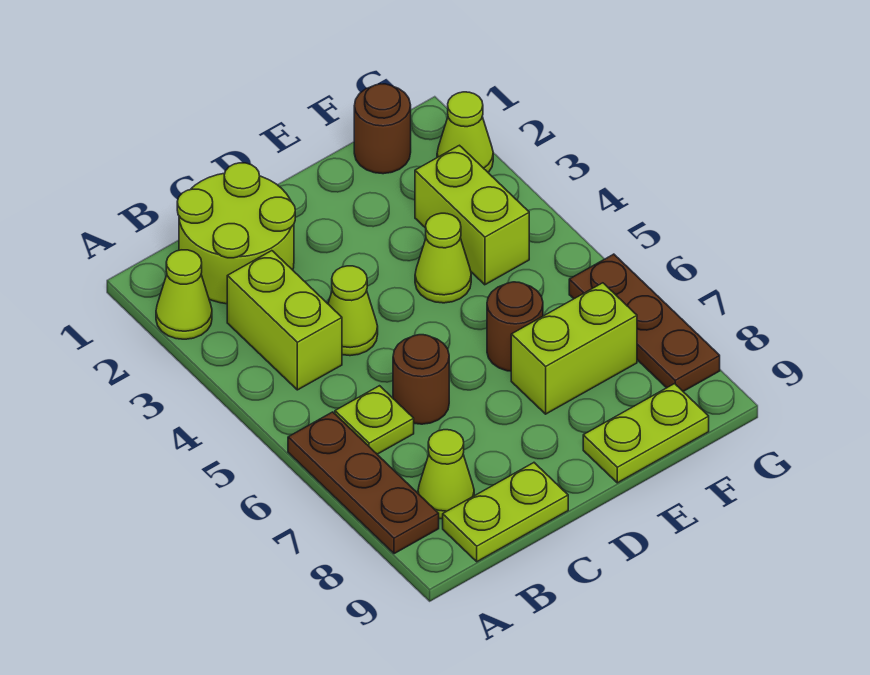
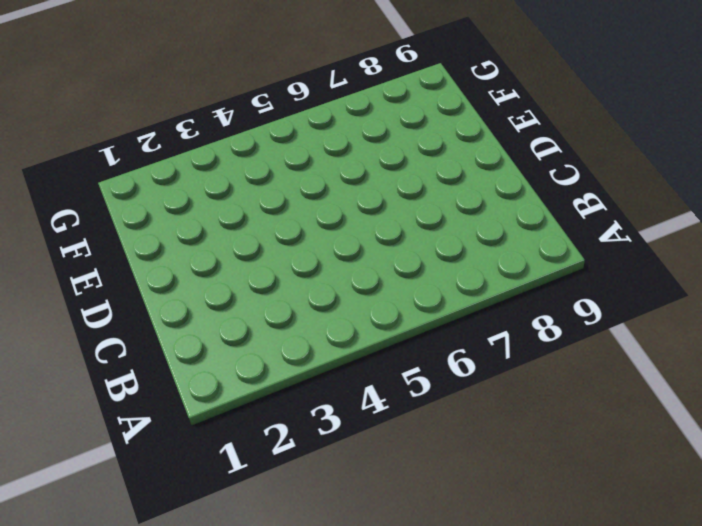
none -> lime 1x1 cone [156,250,212,339]
none -> brown 1x3 plate [288,412,439,554]
none -> lime 2x2 round brick [177,163,295,304]

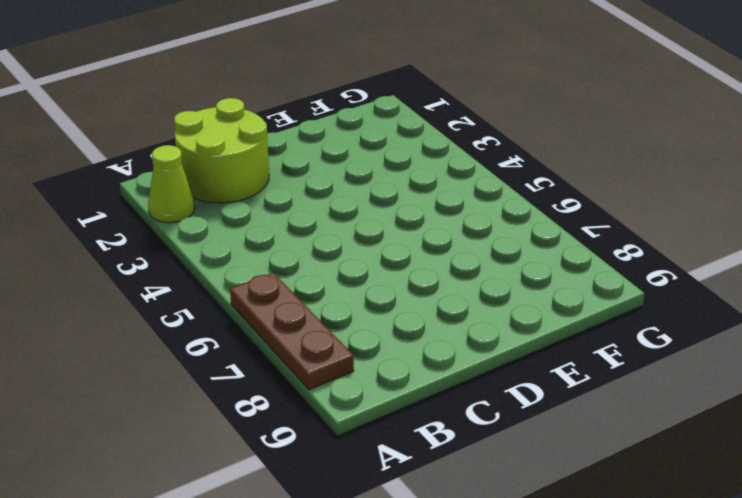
none -> lime 1x2 brick [227,251,342,390]
none -> lime 1x1 plate [335,386,414,454]
none -> lime 1x1 cone [418,430,474,519]

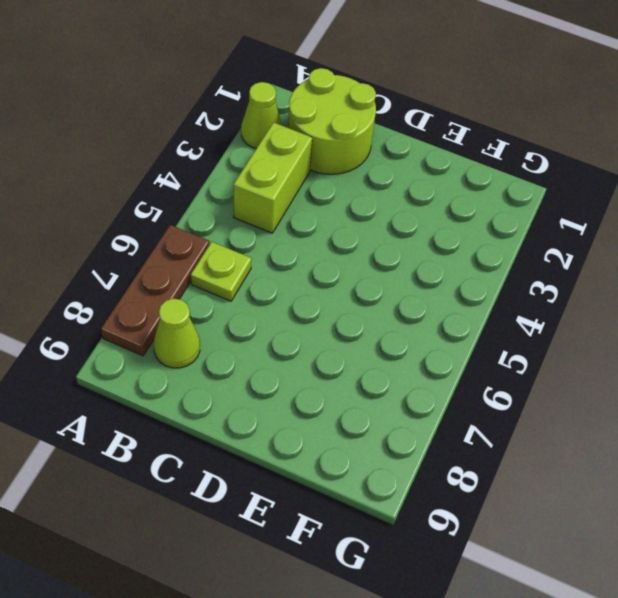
none -> lime 1x2 plate [443,463,568,562]
none -> lime 1x1 cone [328,266,378,356]
none -> brown 1x1 round brick [393,335,449,424]

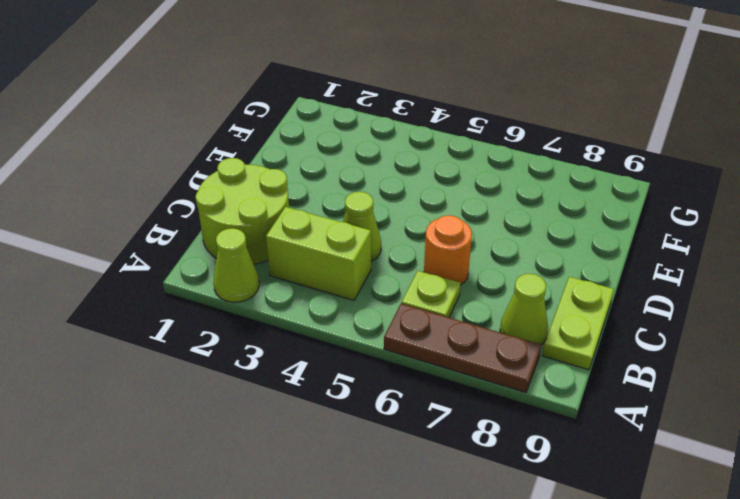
orange 1x1 round brick [424,215,472,285] -> brown 1x1 round brick [393,335,449,424]
none -> lime 1x1 cone [415,213,471,303]
none -> brown 1x1 round brick [487,282,543,371]
none -> lime 1x2 brick [511,283,637,414]

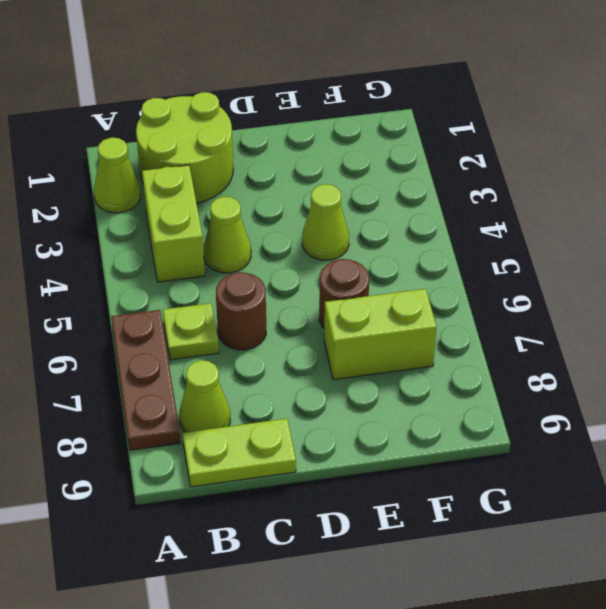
none -> lime 1x2 plate [583,384,709,483]
none -> brown 1x1 round brick [354,84,411,174]
none -> lime 1x2 brick [415,145,529,285]

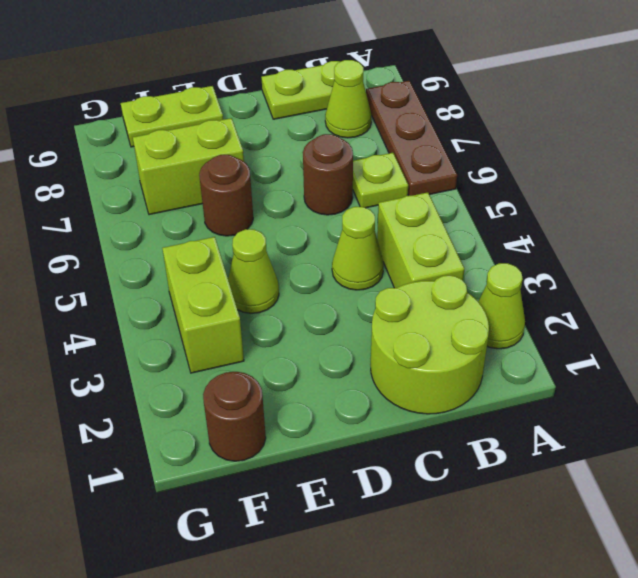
none -> lime 1x1 cone [437,92,493,173]
none -> brown 1x3 plate [569,254,720,391]

